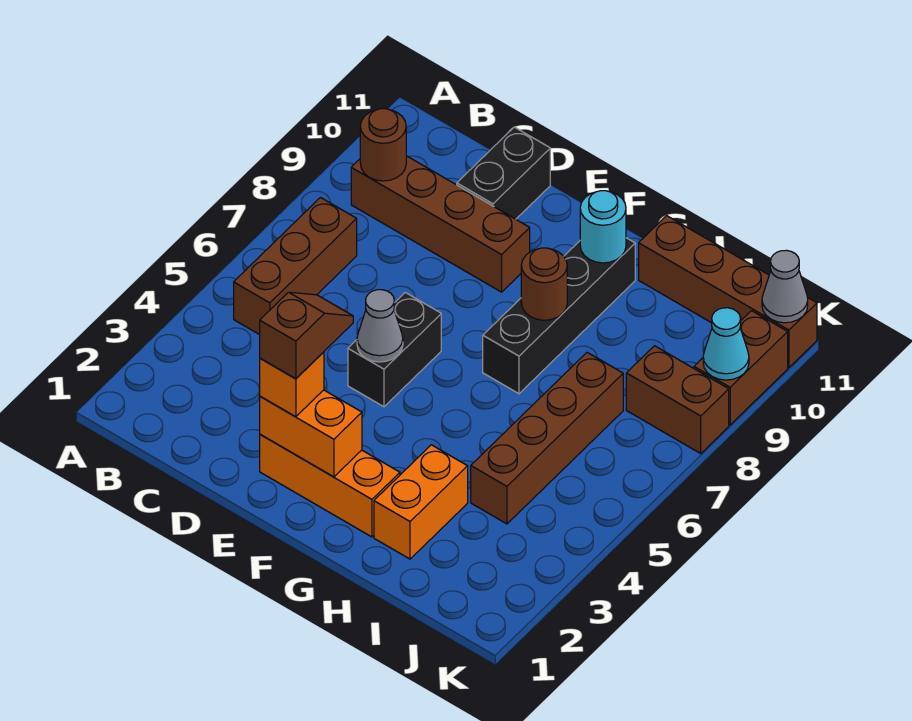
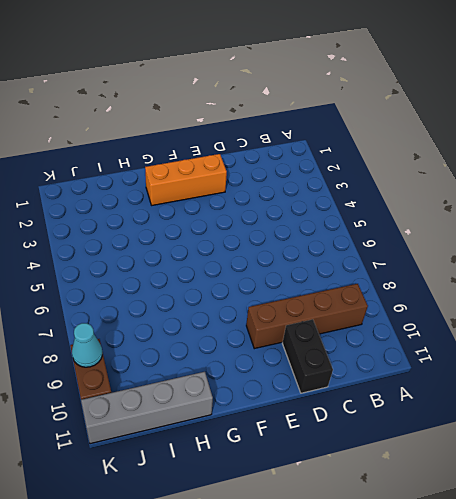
grey 1x4 brick [81,372,213,444] -> brown 1x4 brick [639,216,817,368]
none -> brown 1x3 brick [234,198,357,335]
none -> black 1x2 brick [348,293,441,407]
none -> black 1x4 brick [483,238,635,394]

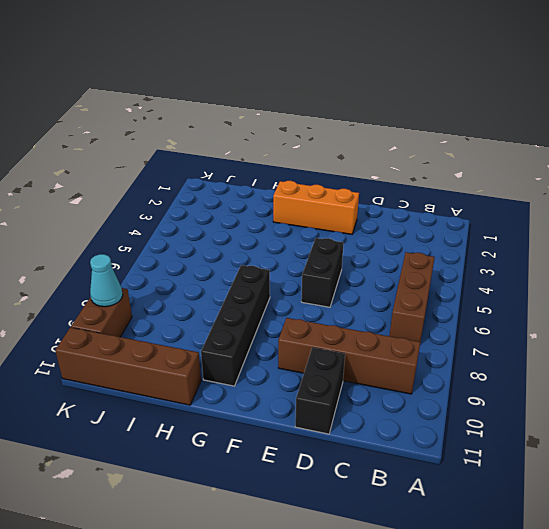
none -> orange 1x2 brick [374,445,468,559]
none -> brown 1x4 brick [471,352,623,524]
none -> brown 1x2 brick [626,346,729,453]

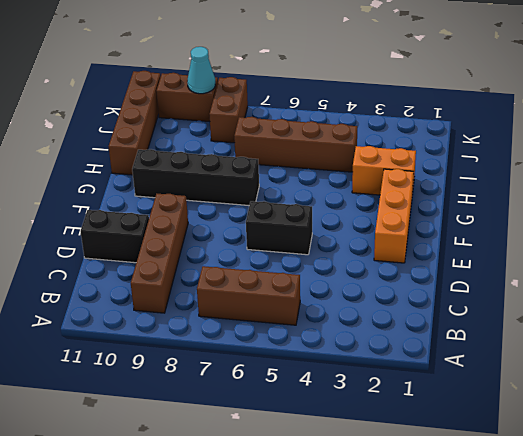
none -> brown 1x1 round brick [360,109,406,181]
none -> orange 1x2 brick [260,390,362,477]
none -> grey 1x1 cone [357,290,403,362]

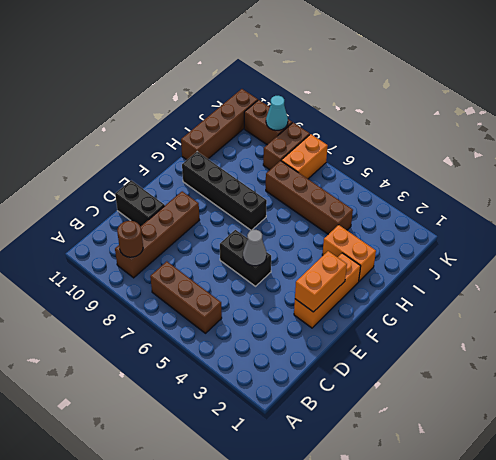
orange 1x2 brick [281,134,328,179] -> none
none -> brown 1x1 round brick [521,248,567,320]
none -> cyan 1x1 round brick [580,191,626,263]
none -> grey 1x1 cone [762,250,808,323]

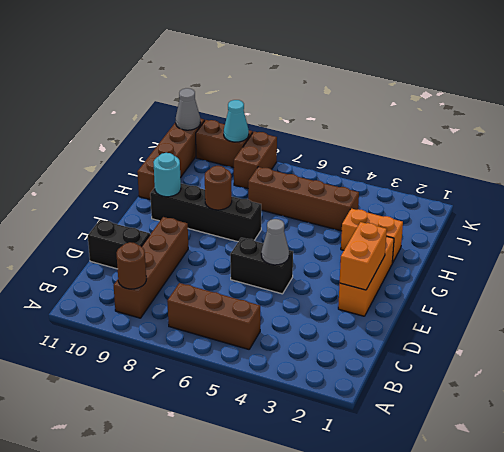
none -> orange 1x1 brick [260,352,324,417]
none -> brown 1x2 slope [260,292,353,379]

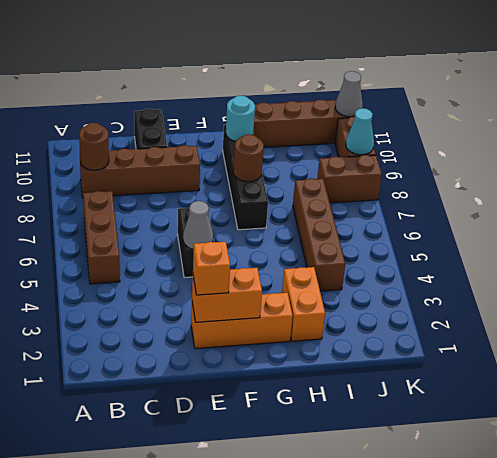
none -> brown 1x2 slope [260,292,353,379]

